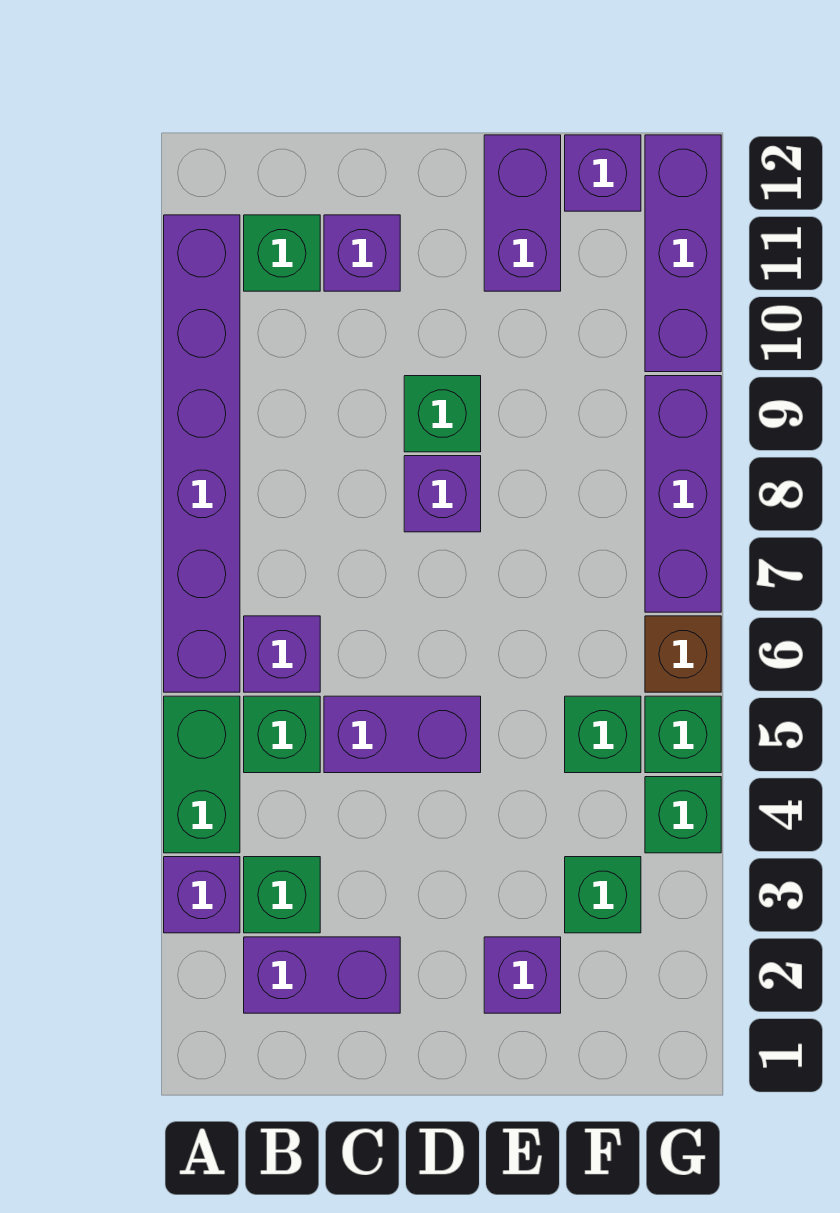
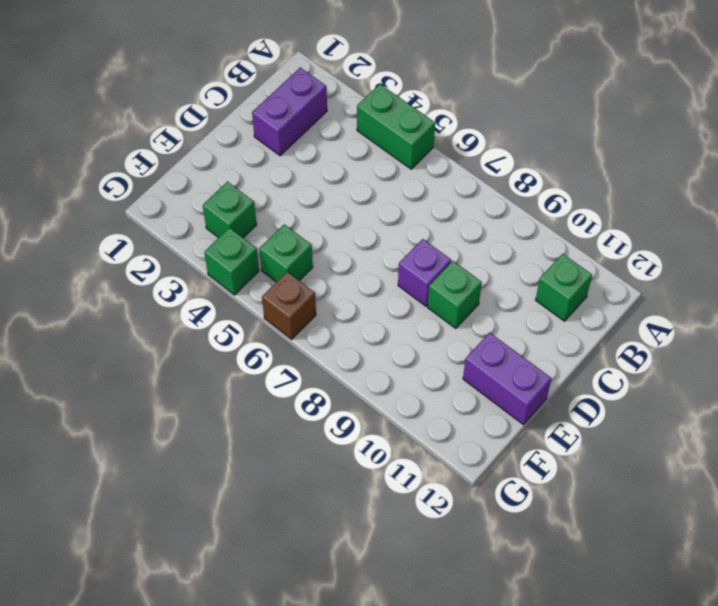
none -> purple 1x1 brick [164,857,240,933]
none -> purple 1x6 brick [164,215,240,692]
none -> green 1x1 brick [244,857,320,933]

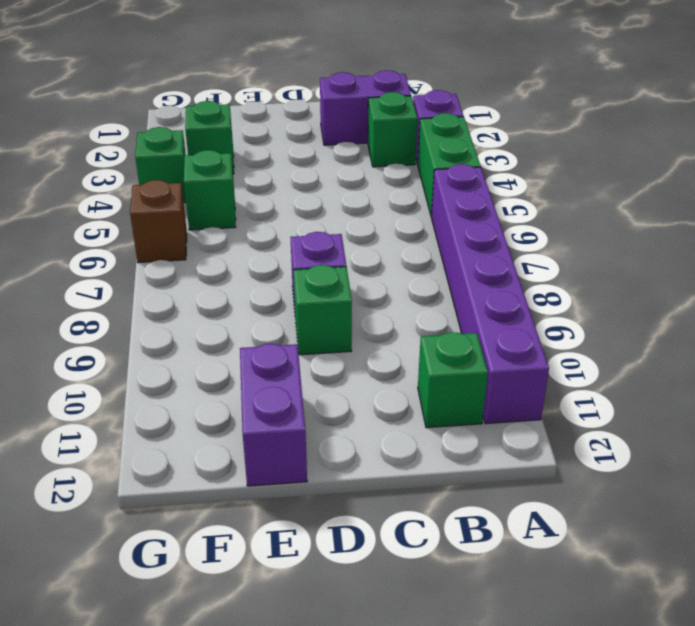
none -> green 1x1 brick [244,696,320,773]
none -> purple 1x1 brick [244,616,320,692]
none -> purple 1x2 brick [324,696,481,773]

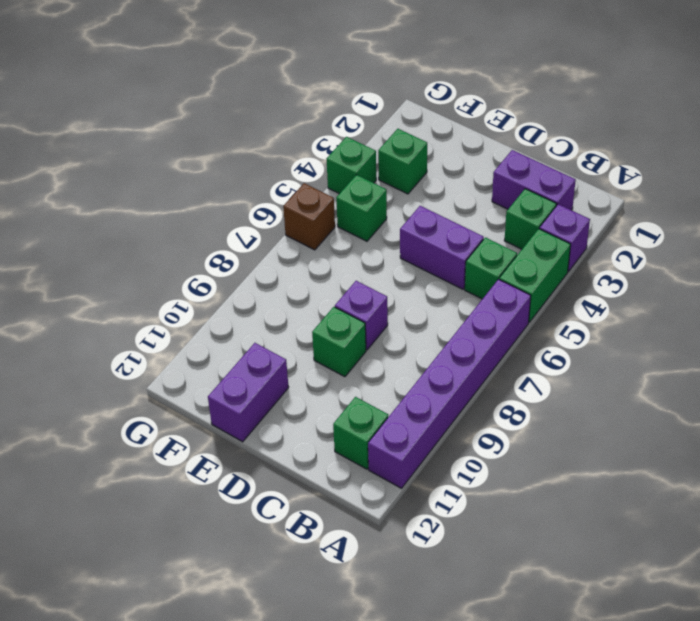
none -> purple 1x1 brick [244,616,320,692]
none -> purple 1x1 brick [324,215,400,291]
none -> purple 1x1 brick [484,937,561,1013]

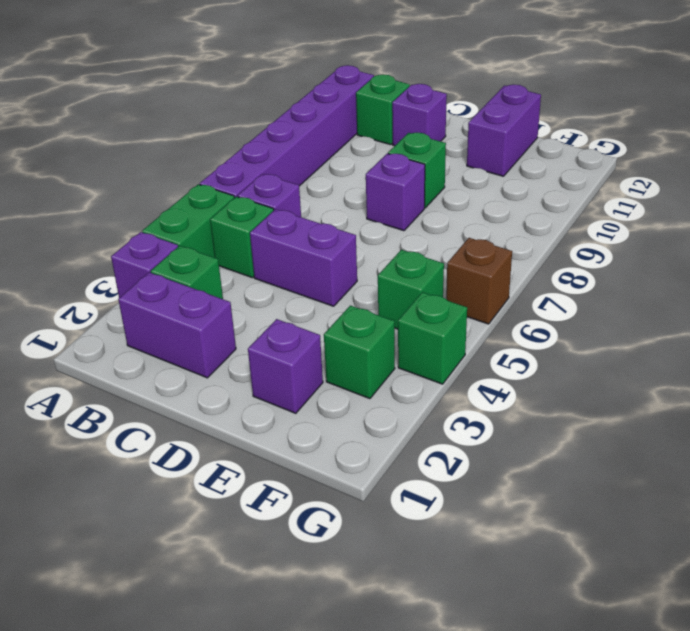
none -> purple 1x1 brick [565,135,641,211]
none -> green 1x1 brick [645,696,721,773]
none -> purple 1x3 brick [645,376,721,612]

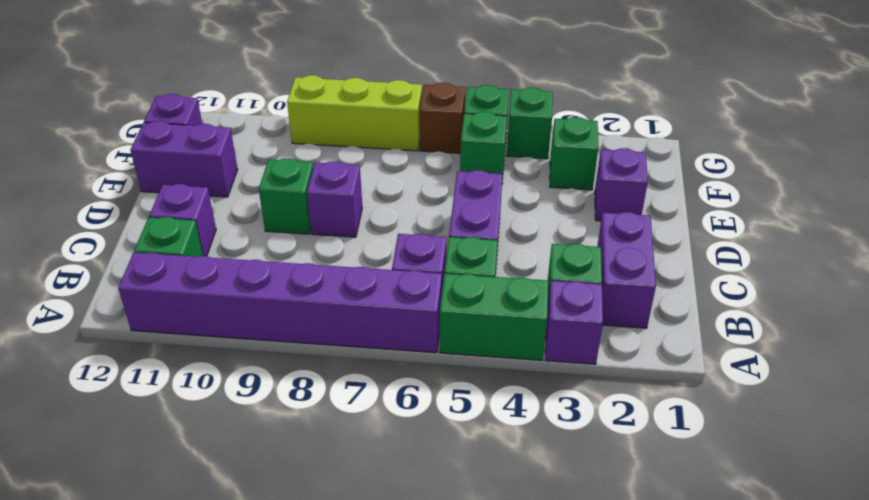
lime 1x3 brick [287,75,422,151] -> purple 1x3 brick [645,376,721,612]
none -> purple 1x3 brick [645,135,721,372]

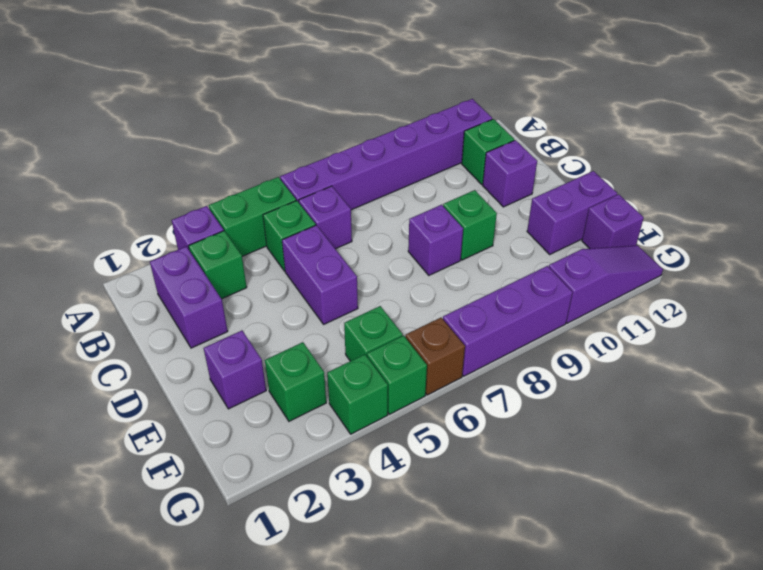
purple 1x3 slope [549,245,663,323] -> purple 1x3 brick [645,135,721,372]

